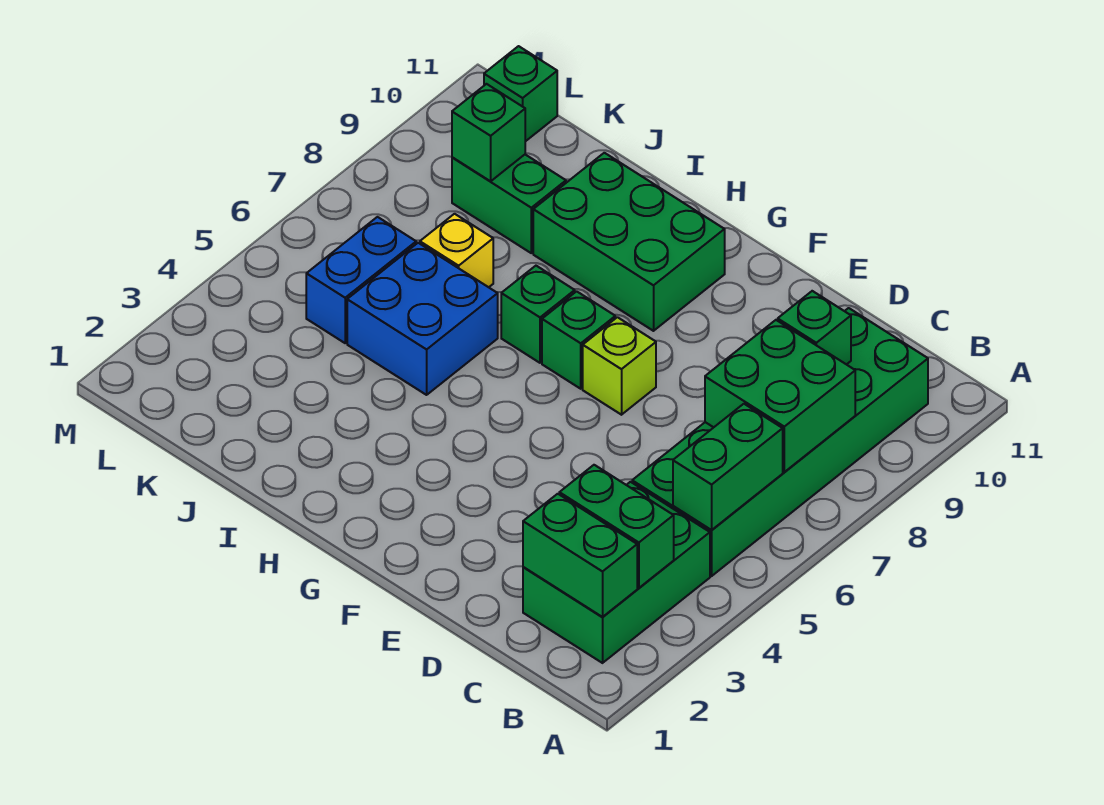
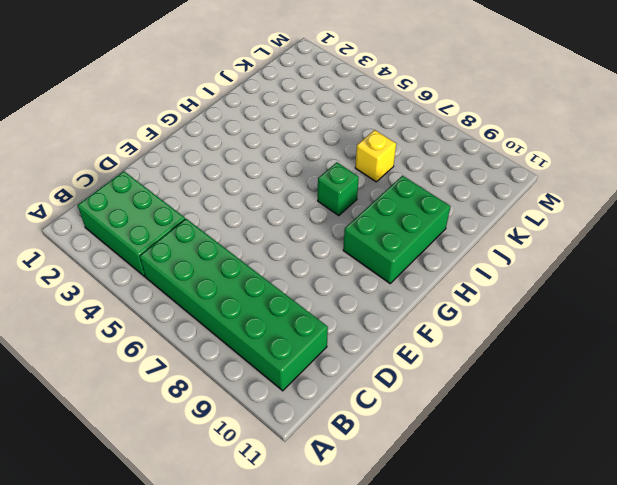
none -> lime 1x1 brick [583,317,656,415]
none -> green 1x1 brick [542,291,615,389]
none -> blue 2x2 brick [347,243,498,395]

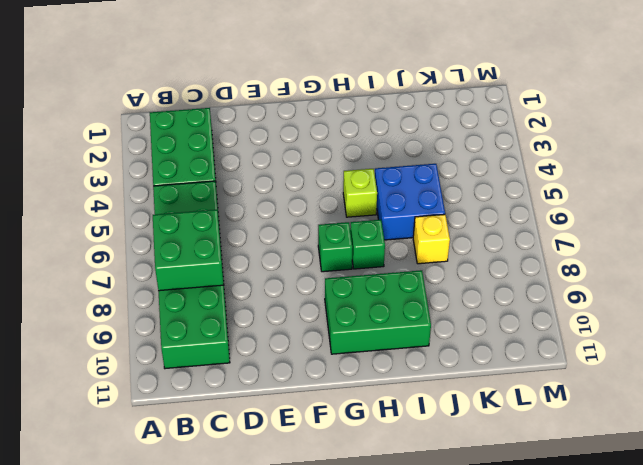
lime 1x1 brick [343,169,377,217] -> lime 1x1 brick moved to [583,317,656,415]
none -> green 1x2 brick [452,155,566,253]
none -> blue 1x2 brick [306,217,416,343]
none -> green 1x1 brick [484,46,557,142]

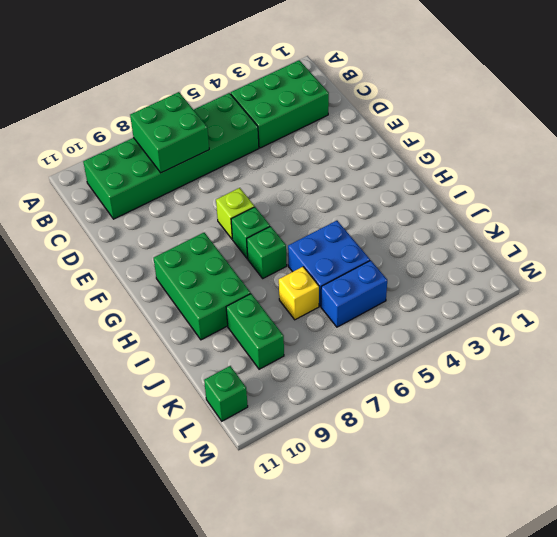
none -> green 1x2 brick [523,494,637,617]
none -> green 1x2 brick [559,465,674,588]
none -> green 1x2 brick [673,404,783,530]

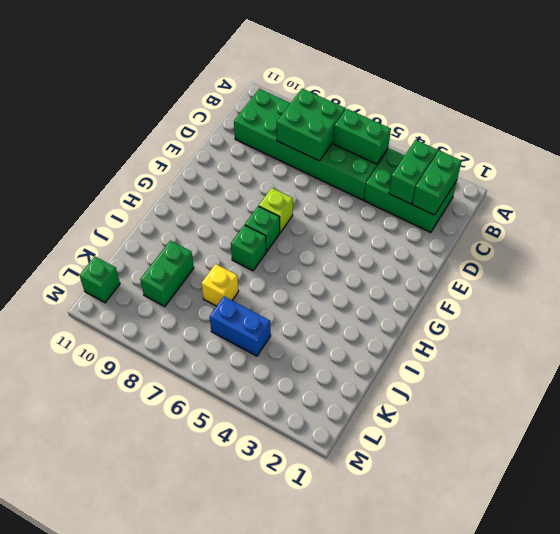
none -> green 2x3 brick [533,153,725,331]
none -> blue 2x2 brick [347,243,498,395]
none -> green 1x1 brick [778,291,851,365]

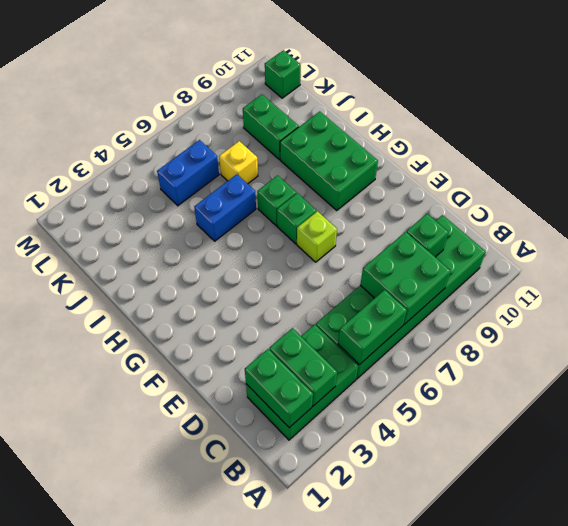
blue 1x2 brick [194,174,256,241] -> blue 2x2 brick [347,243,498,395]
none -> green 1x1 brick [452,84,525,181]

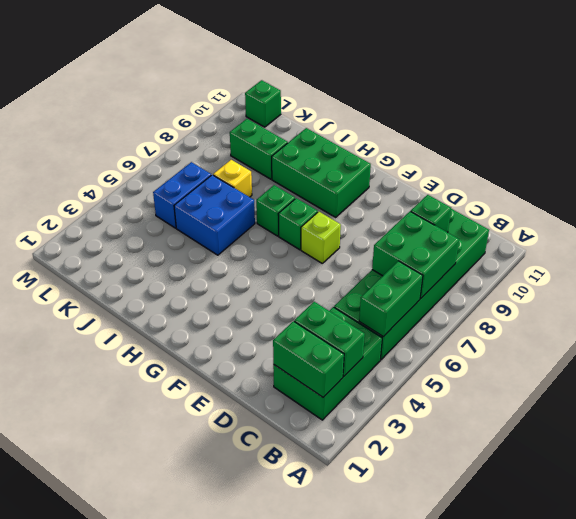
none -> green 1x1 brick [452,84,525,181]

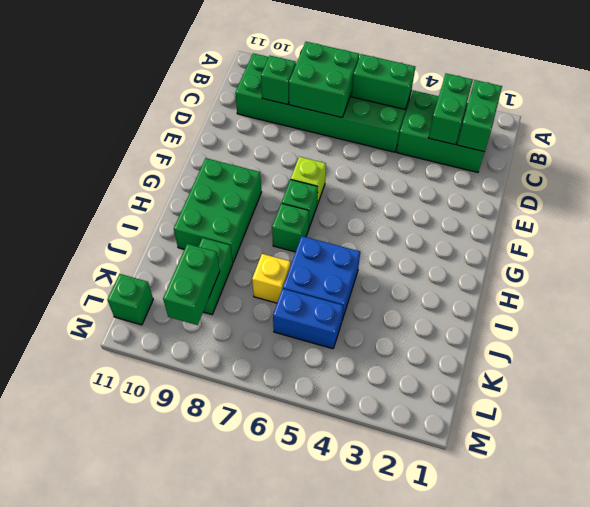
green 1x2 brick [163,244,220,325] -> green 1x1 brick [452,84,525,181]

